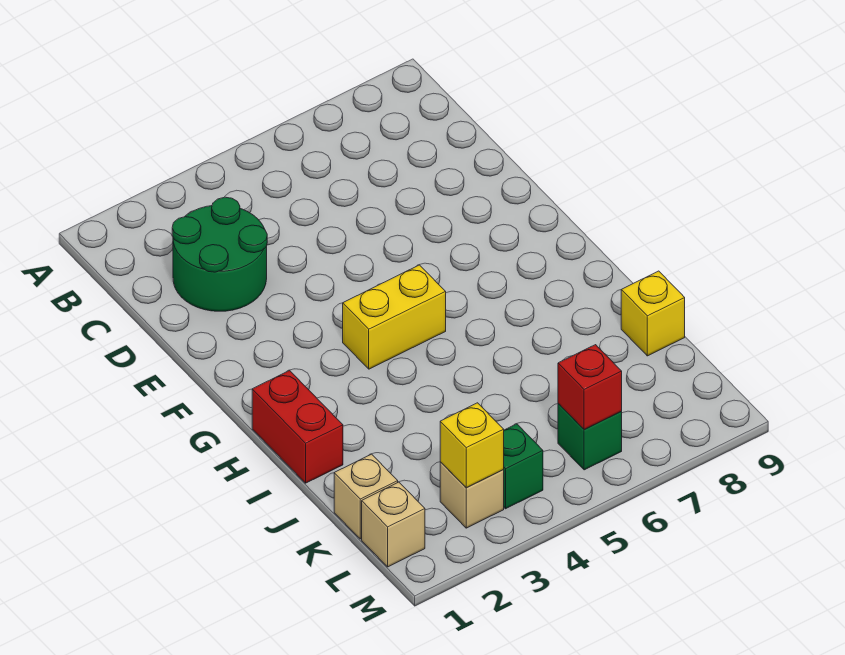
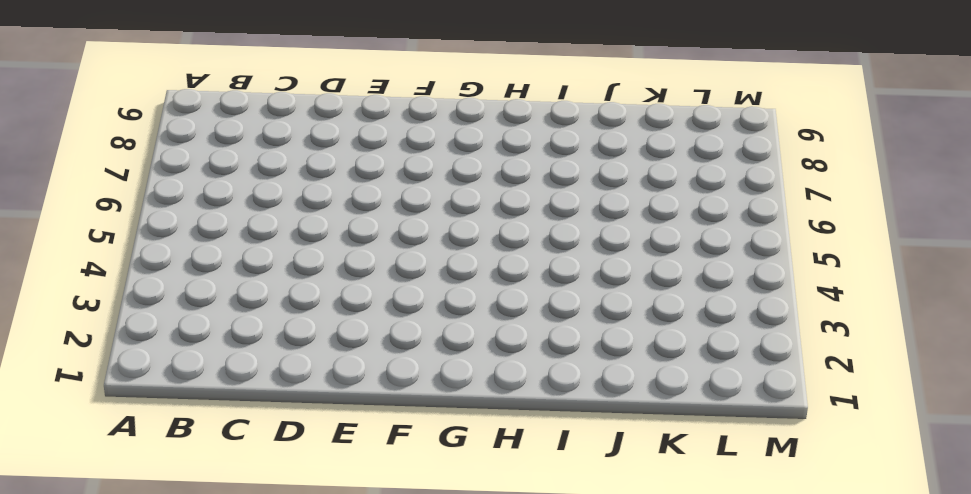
none -> green 2x2 round brick [172,197,267,311]
none -> yellow 1x2 brick [343,265,446,369]

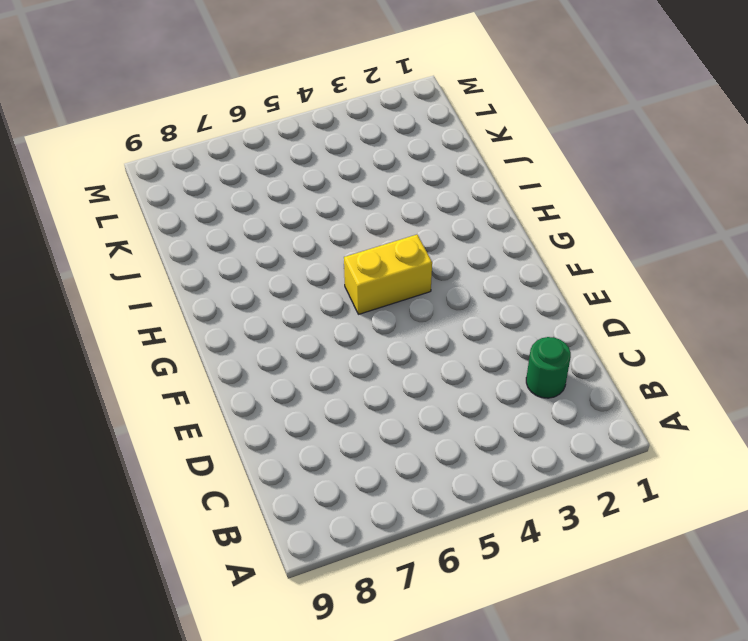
green 1x1 round brick [526,337,571,398] -> green 2x2 round brick [172,197,267,311]
none -> red 1x2 brick [252,370,343,483]
none -> yellow 1x1 brick [621,271,685,356]

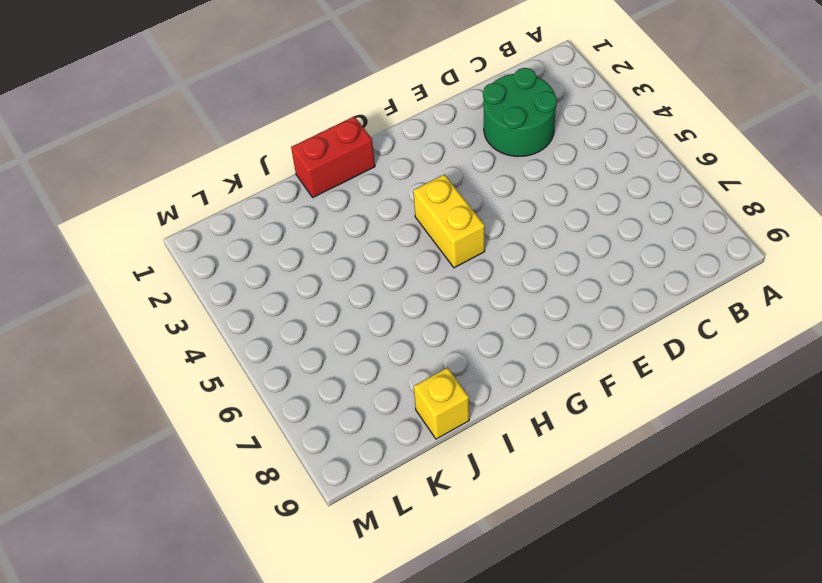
none -> tan 1x1 brick [334,454,398,539]
none -> tan 1x1 brick [362,482,425,567]

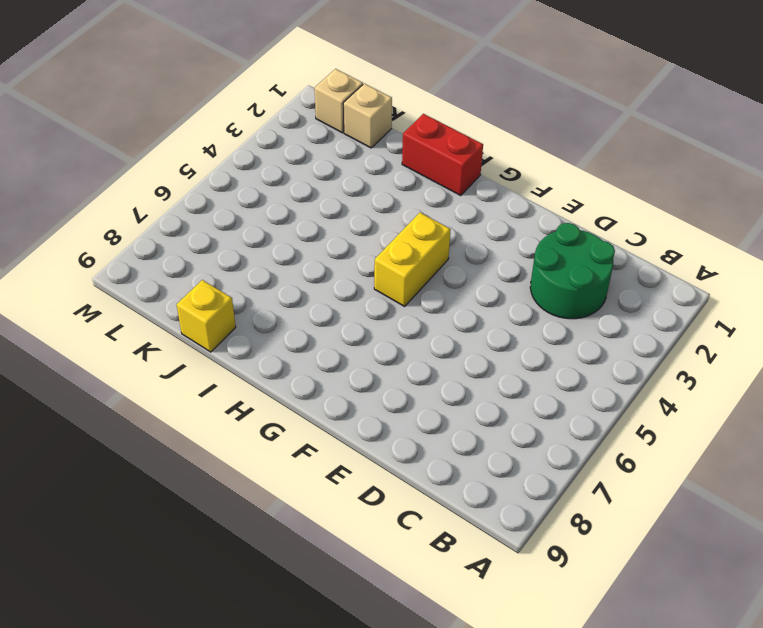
none -> tan 1x1 brick [440,462,504,528]
none -> green 1x1 brick [503,424,543,509]

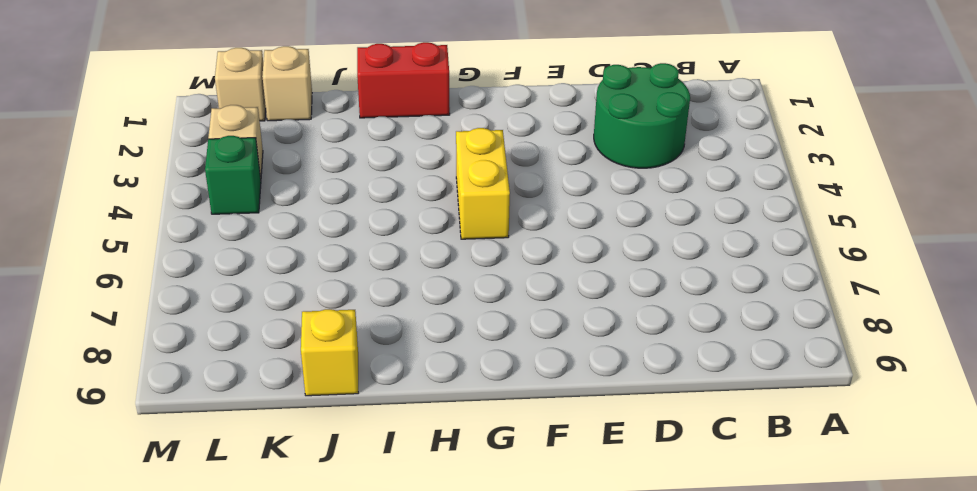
none -> green 1x1 brick [558,403,622,470]
none -> yellow 1x1 brick [440,403,504,488]

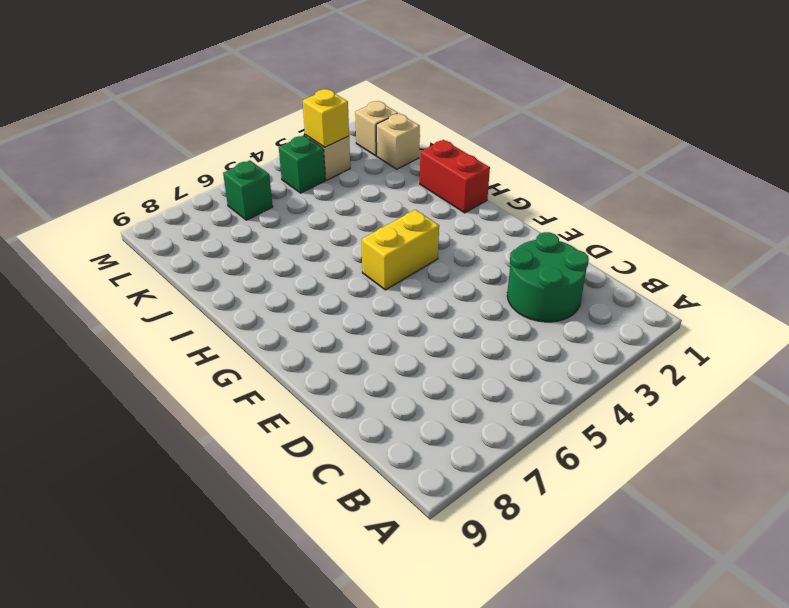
none -> yellow 1x1 brick [621,271,685,356]
none -> red 1x1 brick [558,345,622,429]

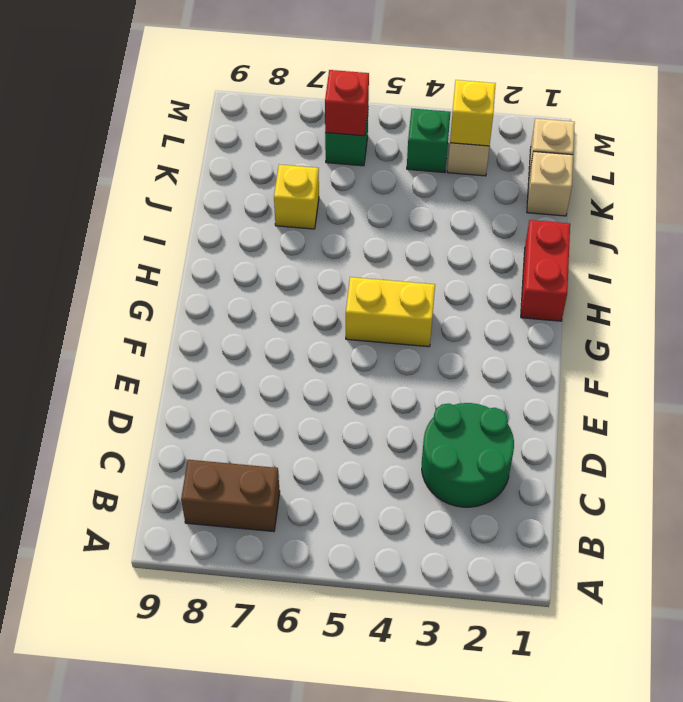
brown 1x2 brick [181,460,280,532] -> none
yellow 1x1 brick [274,164,319,229] -> yellow 1x1 brick moved to [621,271,685,356]

